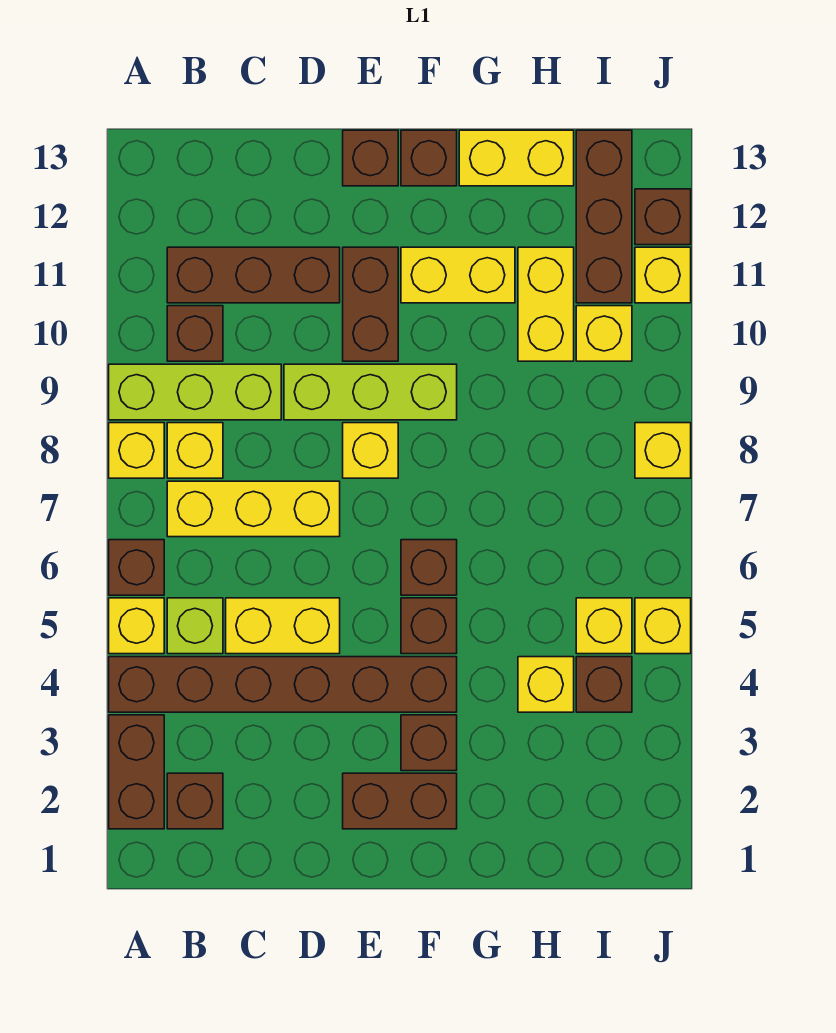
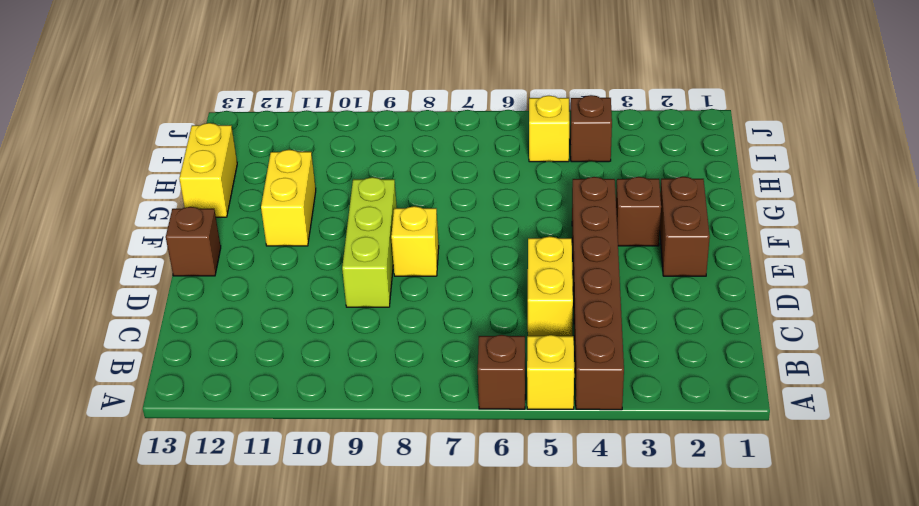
none -> brown 1x2 brick [109,715,164,829]
none -> yellow 1x1 brick [109,423,164,478]
none -> lime 1x3 brick [109,364,281,420]
none -> brown 1x1 brick [167,773,223,829]

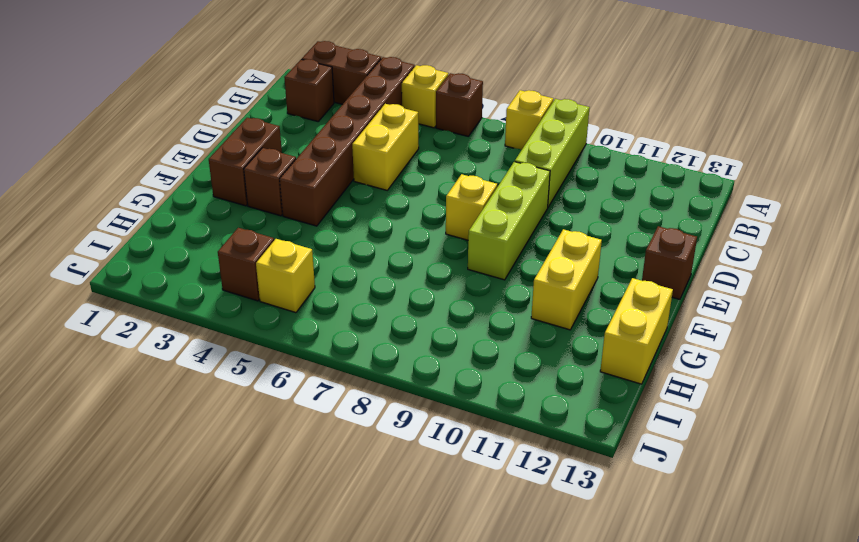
none -> lime 1x1 brick [167,598,223,654]
none -> yellow 1x3 brick [167,481,340,537]
none -> yellow 1x1 brick [167,423,223,478]
none -> brown 1x1 brick [167,306,223,361]

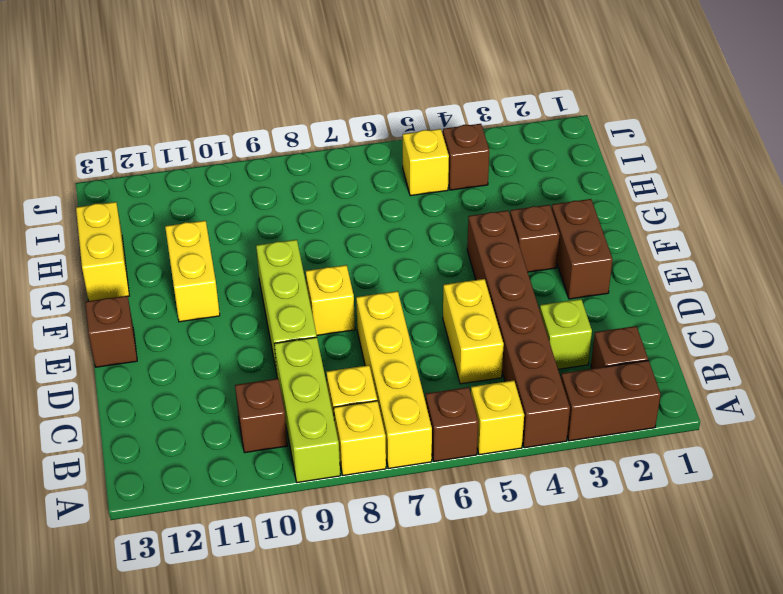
yellow 1x4 brick [356,291,432,469] -> yellow 1x3 brick [167,481,340,537]
lime 1x1 brick [540,299,592,369] -> lime 1x1 brick moved to [167,598,223,654]
none -> brown 1x3 brick [167,247,340,303]
none -> brown 1x2 brick [343,247,398,361]
none -> brown 1x1 brick [401,598,457,654]
none -> brown 1x1 brick [401,540,457,595]

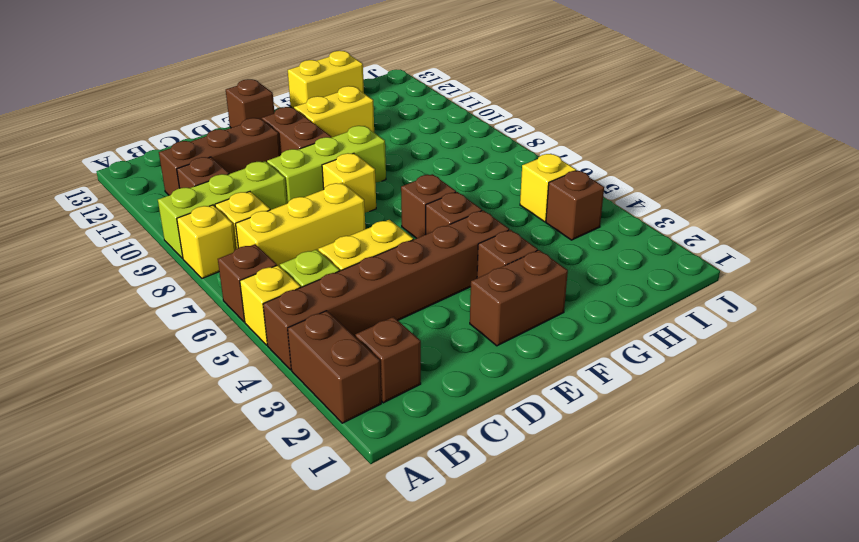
none -> brown 1x1 brick [401,130,457,186]
none -> yellow 1x1 brick [518,657,574,712]
none -> yellow 1x2 brick [518,247,574,361]
none -> yellow 1x1 brick [576,306,632,361]

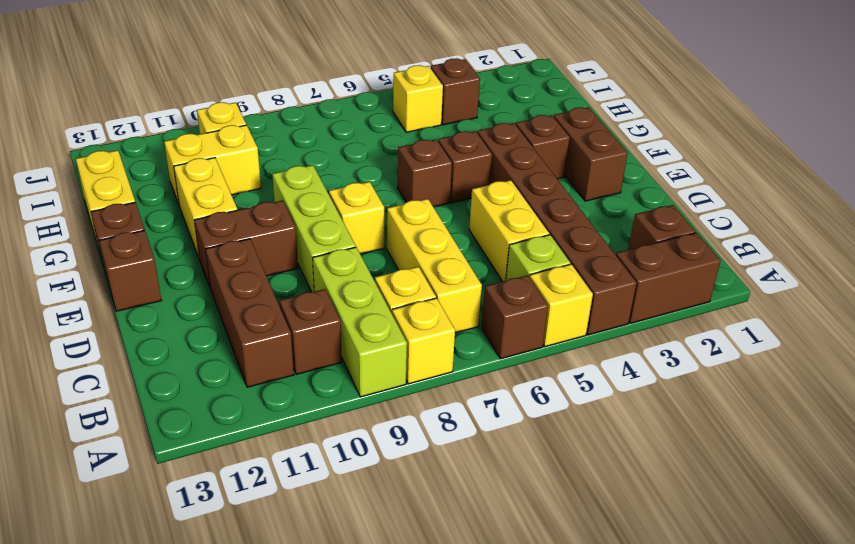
none -> yellow 1x1 brick [518,657,574,712]
none -> brown 1x3 brick [576,130,632,303]
none -> yellow 1x1 brick [635,598,691,654]
none -> yellow 1x1 brick [635,423,691,478]

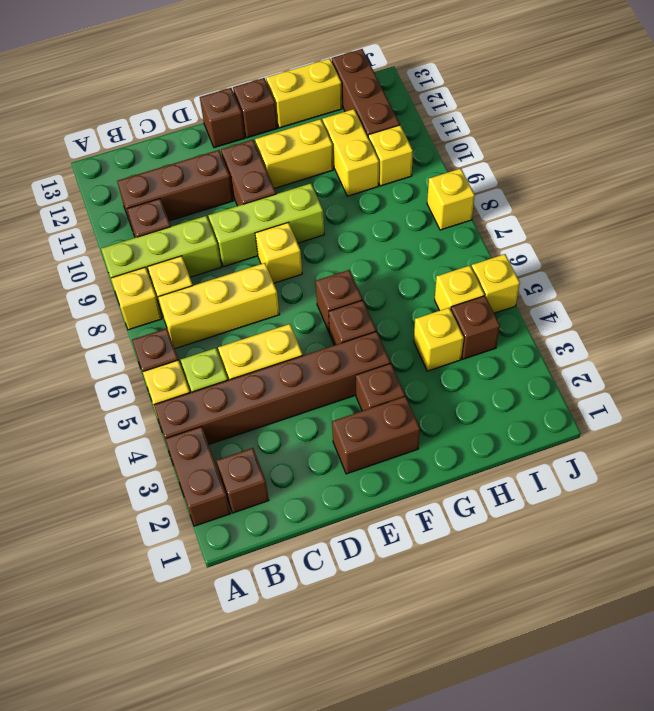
none -> yellow 1x1 brick [635,247,691,303]
none -> brown 1x1 brick [635,189,691,245]

